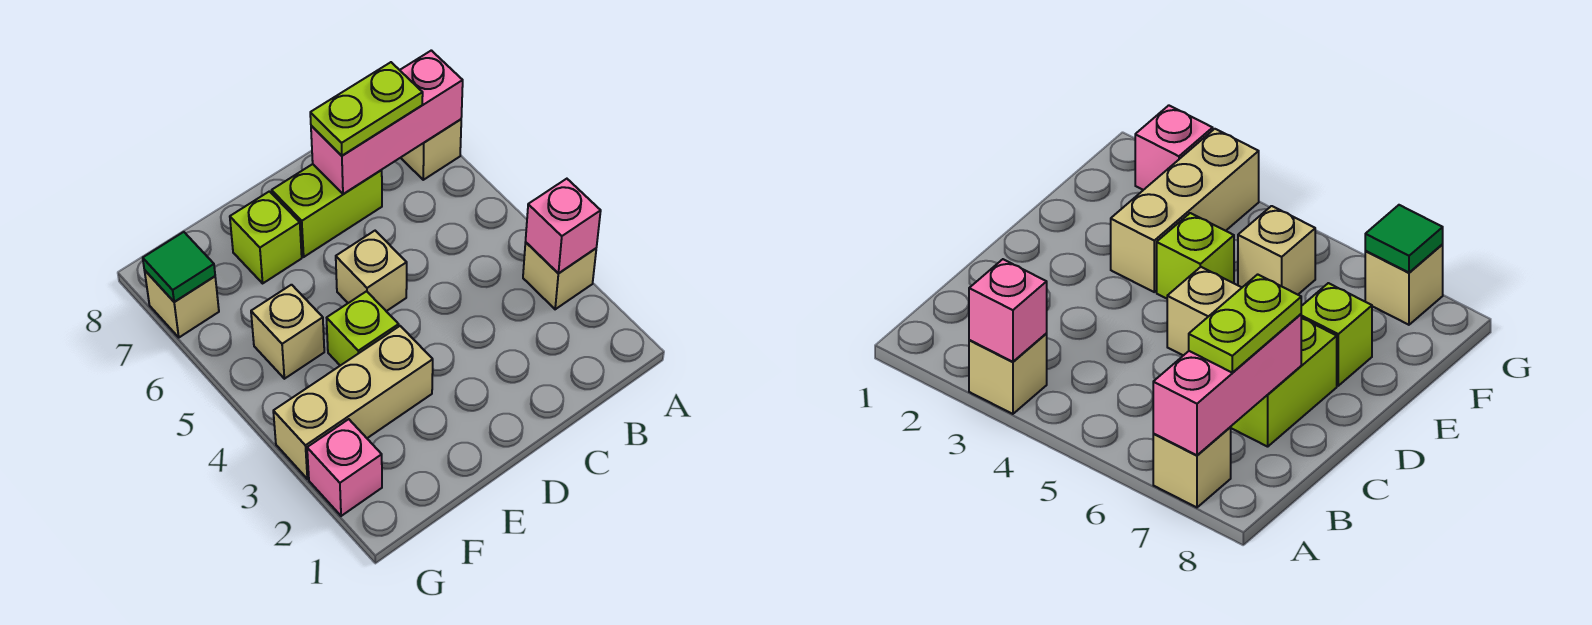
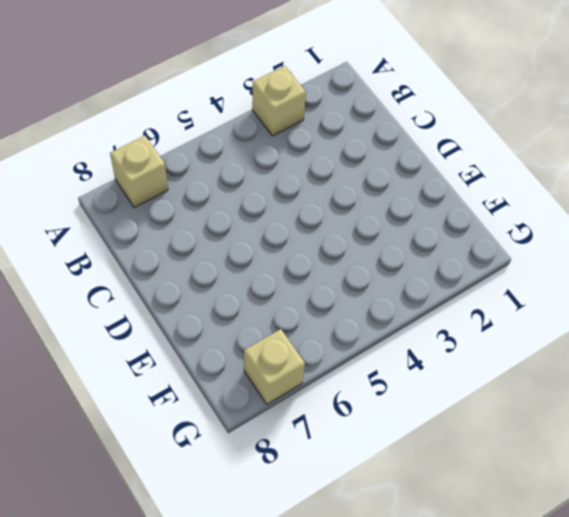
none -> lime 1x2 brick [272,164,382,257]
none -> tan 1x1 brick [336,231,407,311]
none -> tan 1x3 brick [273,326,433,479]

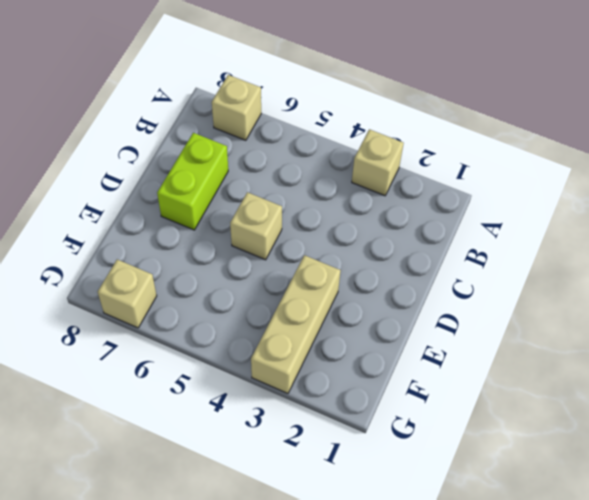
none -> lime 1x1 brick [327,291,399,366]
none -> lime 1x1 brick [230,191,302,283]
none -> tan 1x1 brick [251,285,324,379]

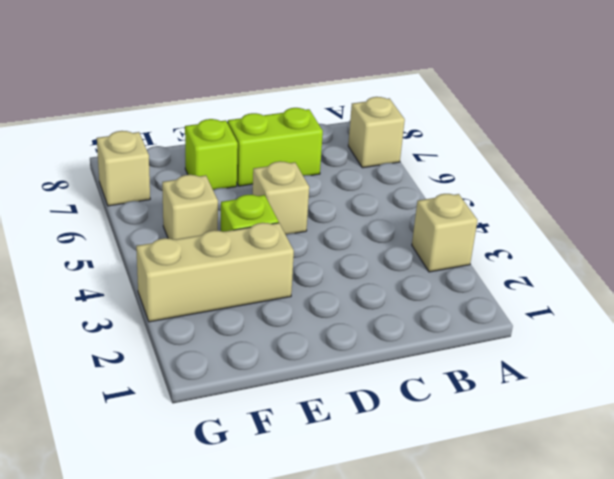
none -> pink 1x1 brick [307,419,382,516]
none -> pink 1x1 brick [526,179,601,274]
none -> pink 1x3 brick [311,50,463,194]

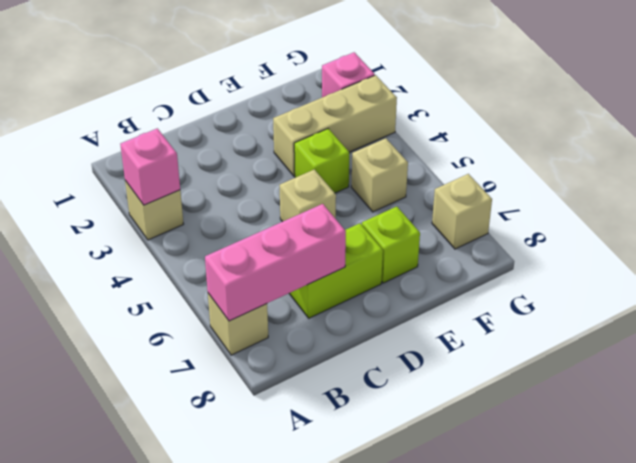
none -> green 1x1 tile [143,232,215,302]
none -> lime 1x2 plate [310,62,423,156]

